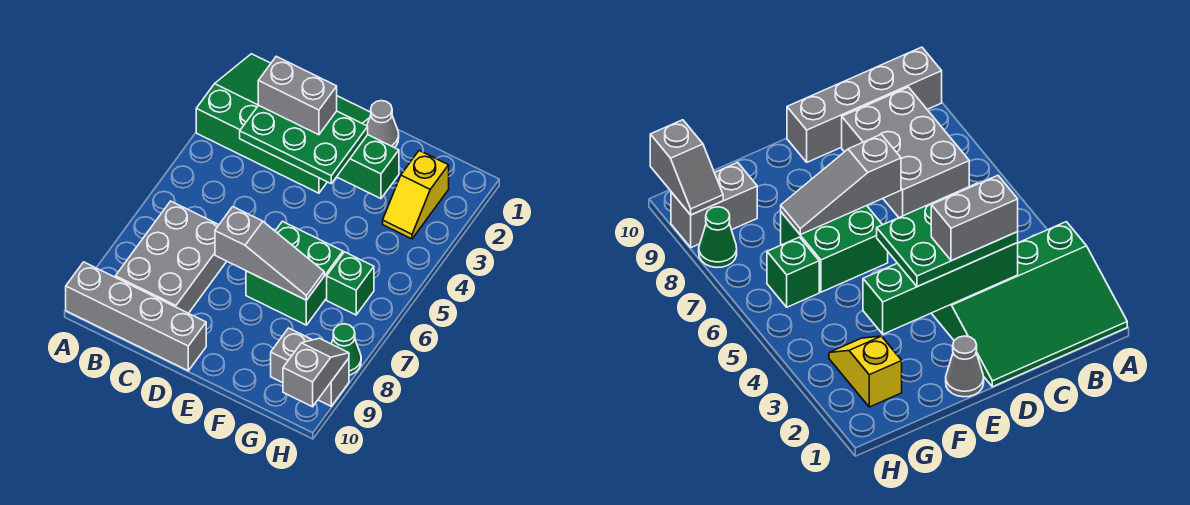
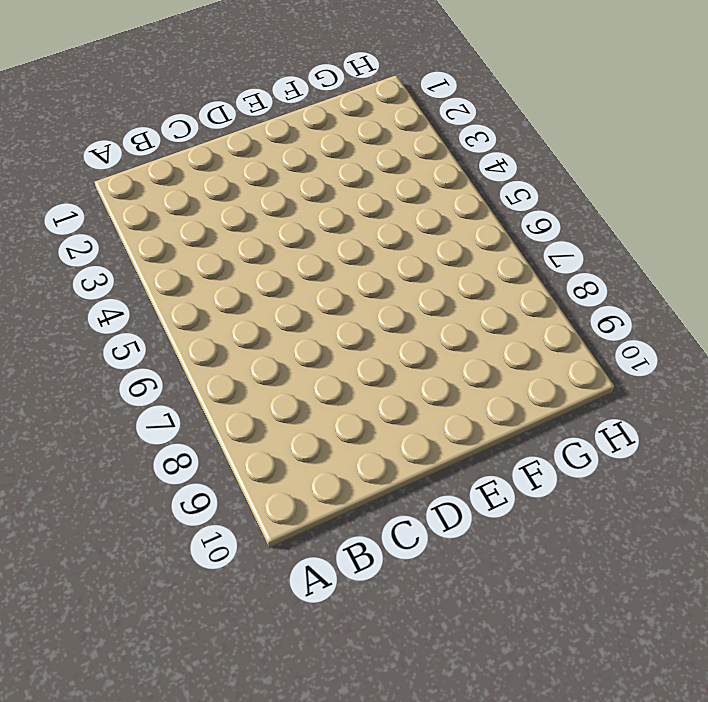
none -> green 3x4 slope [196,54,371,193]
none -> grey 1x4 brick [66,262,206,371]
none -> grey 2x3 brick [115,201,227,313]

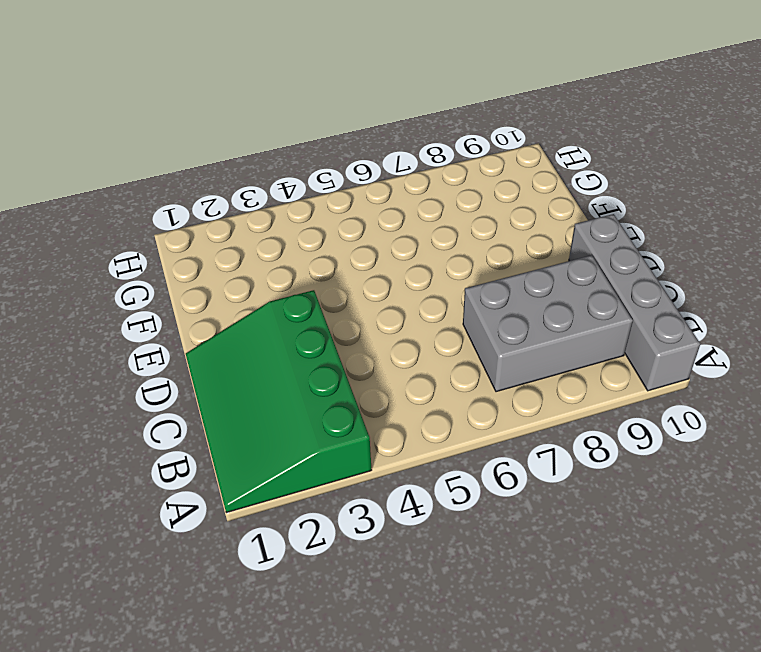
none -> grey 1x1 cone [367,101,399,148]
none -> green 2x2 brick [246,221,343,325]
none -> yellow 1x2 slope [383,151,449,239]

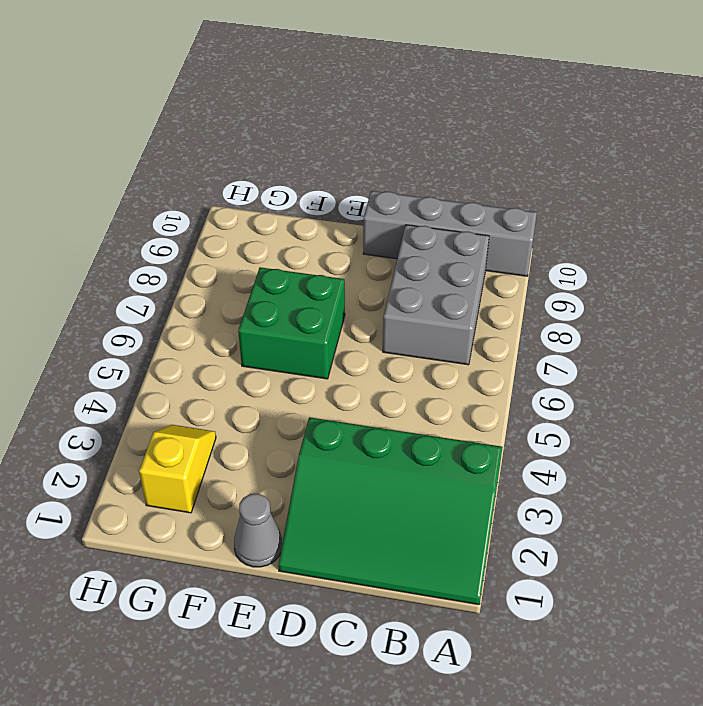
none -> green 1x1 brick [327,252,374,315]
none -> grey 1x2 brick [271,328,349,406]
none -> green 1x1 cone [331,324,361,375]

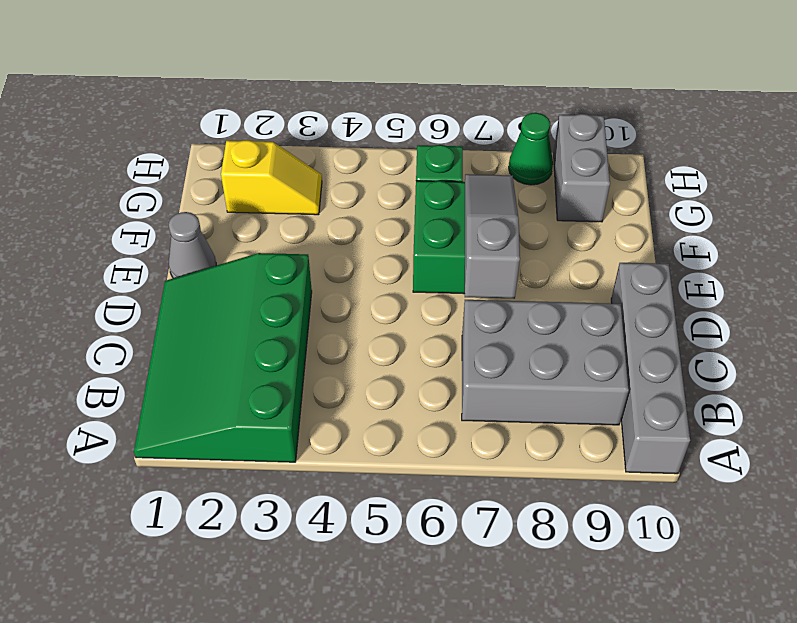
none -> green 1x4 brick [337,135,399,199]
none -> grey 1x2 slope [283,338,349,407]
none -> green 2x3 plate [240,105,368,183]

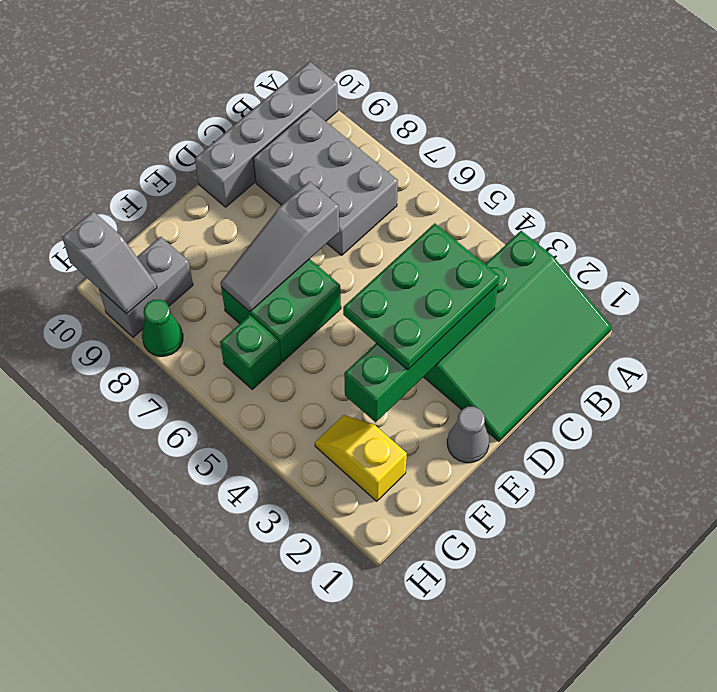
none -> grey 1x2 brick [258,56,337,135]

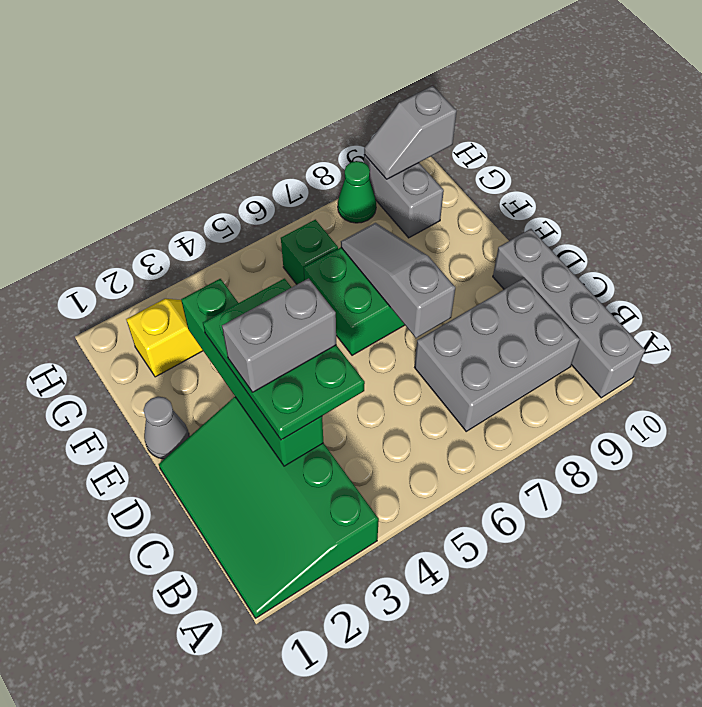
grey 1x2 brick [222,278,336,392] -> grey 1x2 brick turned to [258,56,337,135]

